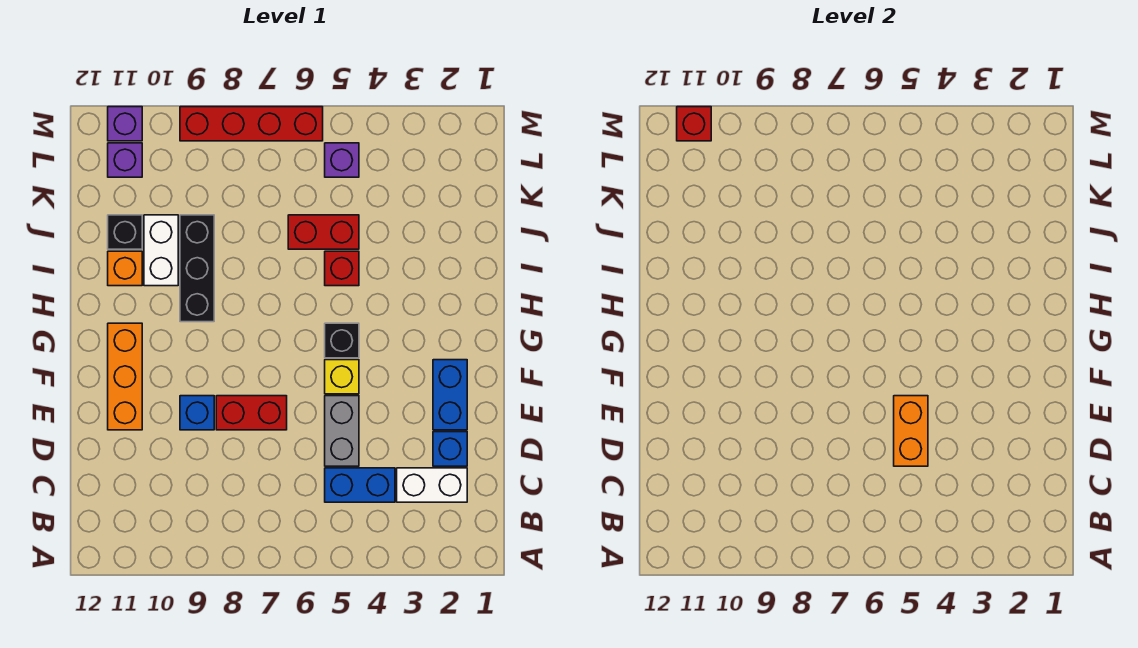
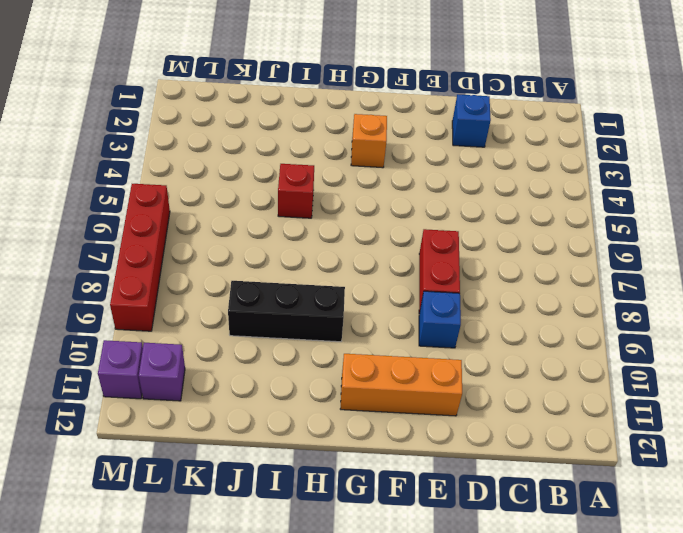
orange 1x1 brick [351,114,387,168] -> orange 1x1 brick moved to [108,251,142,286]
none -> white 1x2 brick [397,468,467,502]
none -> blue 1x2 brick [325,468,395,502]
none -> grey 1x2 brick [325,396,359,466]

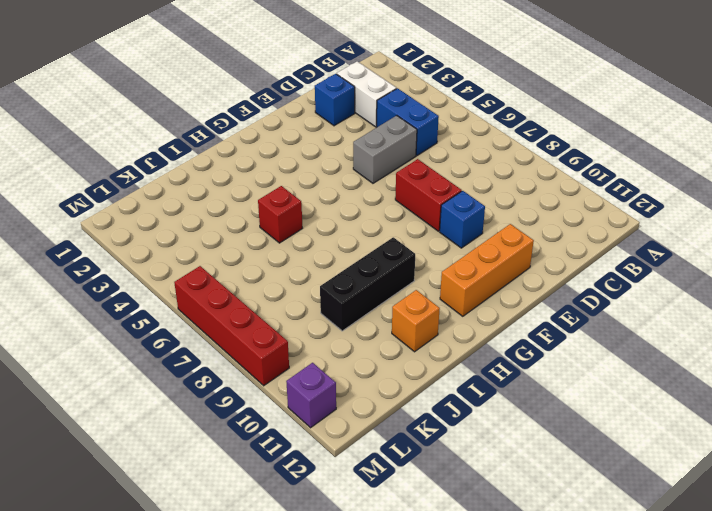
none -> blue 1x2 brick [433,360,467,430]
none -> yellow 1x1 brick [325,360,359,394]
none -> black 1x1 brick [325,323,359,358]

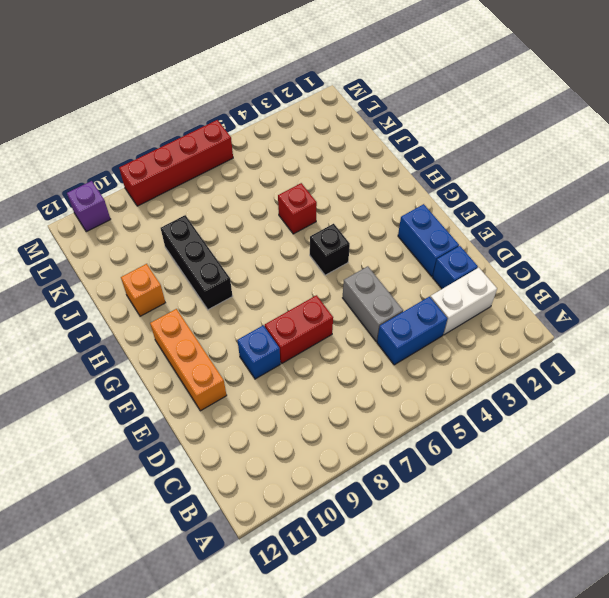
none -> yellow 1x1 brick [325,360,359,394]
none -> white 1x2 brick [144,215,178,286]
none -> red 1x2 brick [288,215,359,249]

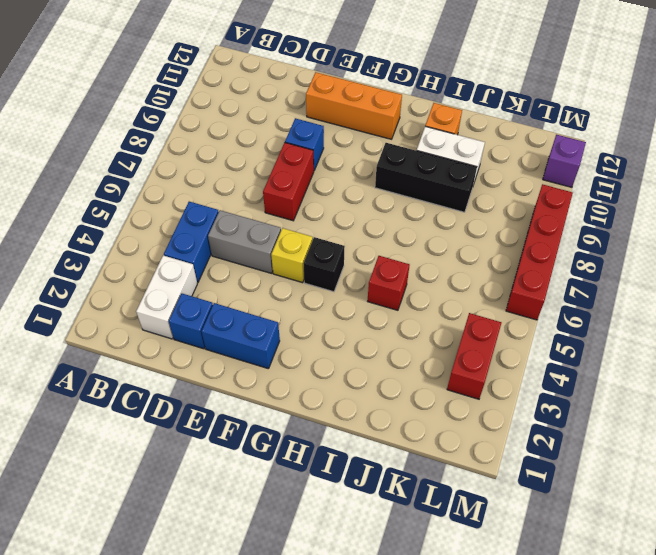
red 1x2 brick [447,313,501,399] -> red 1x2 brick moved to [288,215,359,249]
none -> black 1x1 brick [108,215,142,249]
none -> purple 1x1 brick [325,143,359,177]
none -> purple 1x1 brick [108,143,142,177]

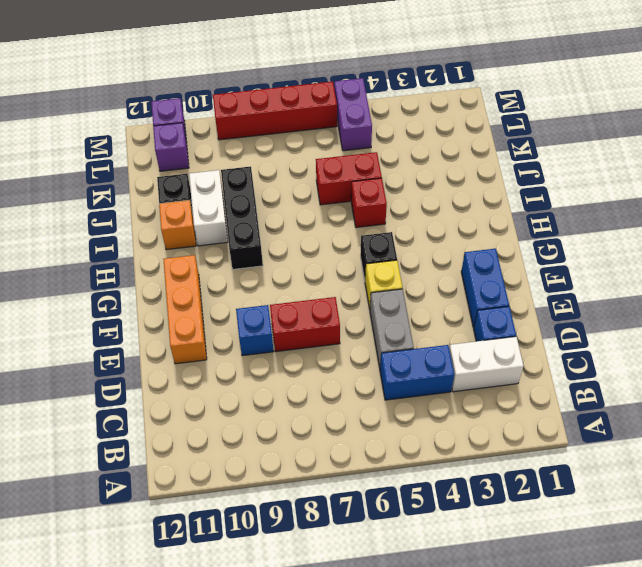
purple 1x2 brick [334,78,372,151] -> purple 1x1 brick [325,143,359,177]
none -> orange 1x2 brick [894,396,928,466]
none -> red 1x1 brick [677,107,711,141]

